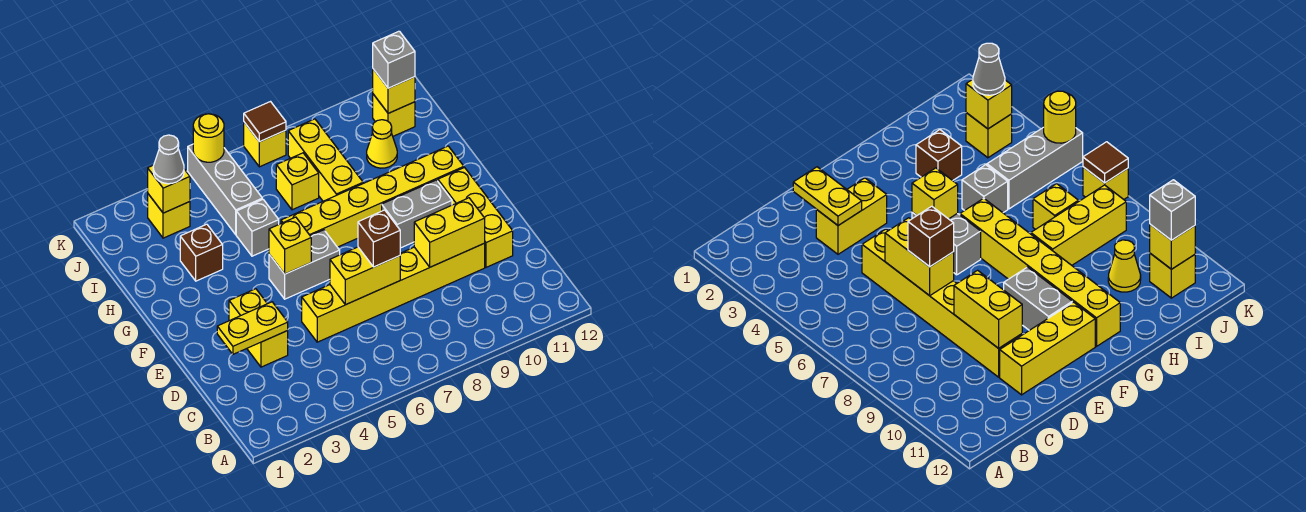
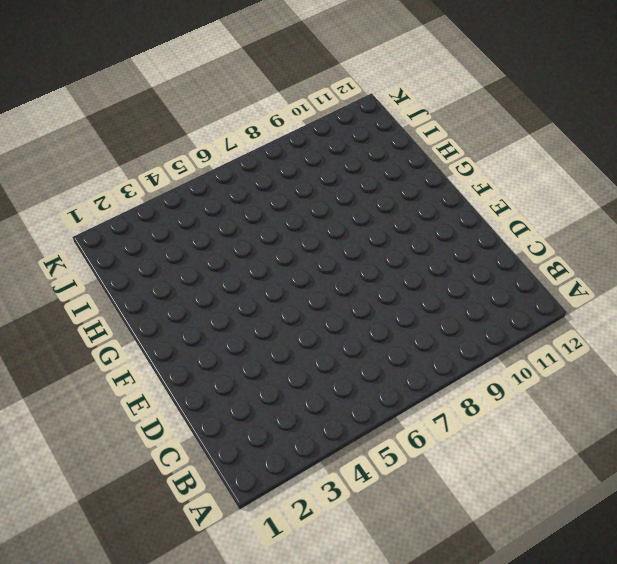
none -> yellow 1x2 brick [229,289,288,367]
none -> yellow 1x6 brick [302,243,485,342]
none -> yellow 1x3 brick [438,168,513,267]

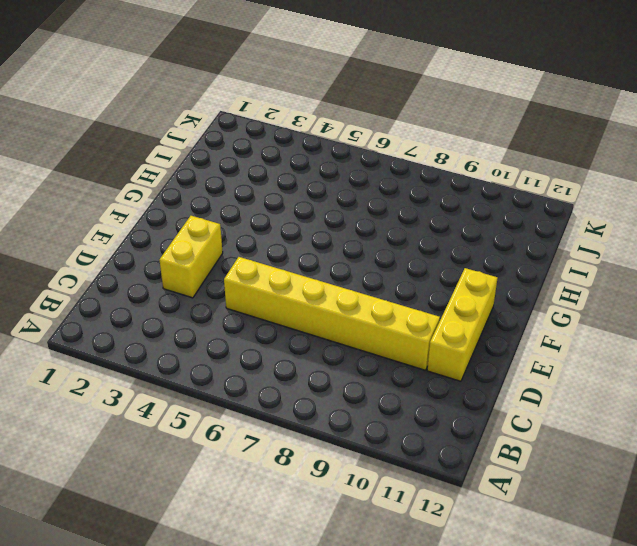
none -> grey 1x2 brick [269,230,340,299]
none -> grey 1x2 brick [382,180,452,248]
none -> yellow 1x6 brick [281,146,464,247]

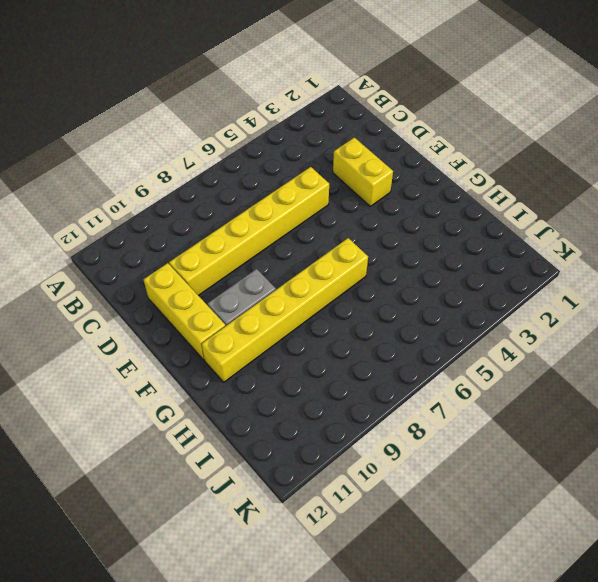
none -> grey 1x2 brick [269,230,340,299]
none -> brown 1x1 brick [180,224,223,281]
none -> grey 1x1 brick [236,199,279,256]

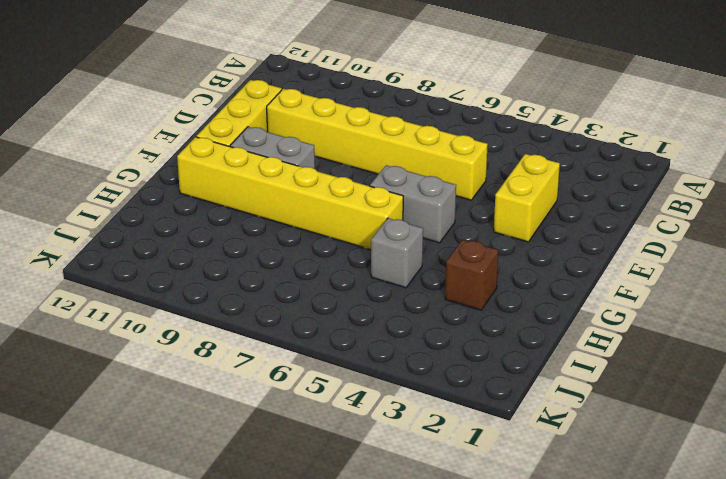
none -> yellow 1x3 brick [288,119,363,201]
none -> grey 1x3 brick [188,144,262,235]
none -> yellow 1x1 brick [276,153,319,210]

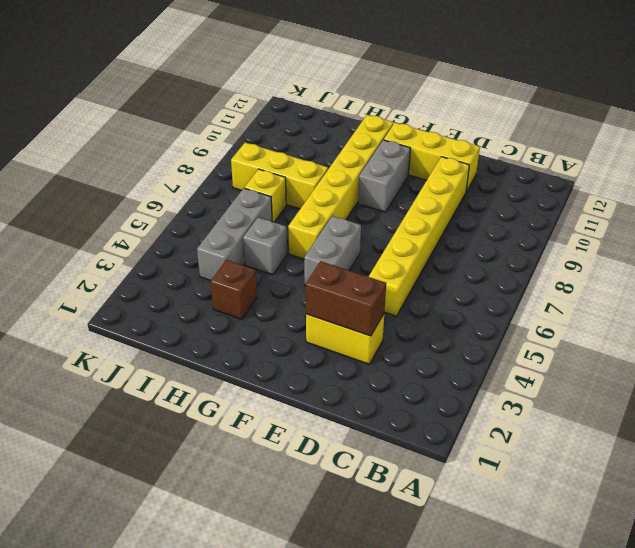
brown 1x2 brick [306,261,386,336] -> yellow 1x2 plate [217,302,288,354]
grey 1x3 brick [197,188,272,281] -> grey 1x3 brick turned to [188,144,262,235]
none -> yellow 1x1 cone [367,120,397,168]
none -> yellow 1x1 brick [148,194,190,238]
none -> yellow 1x1 brick [373,94,415,136]

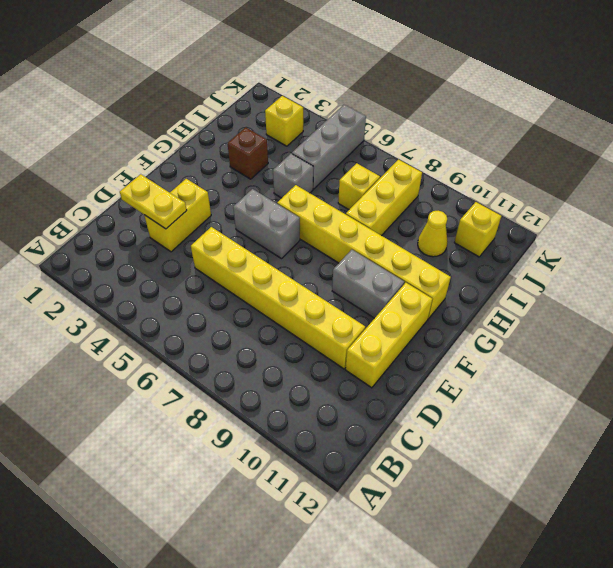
none -> yellow 1x1 brick [244,122,286,167]
none -> yellow 1x2 brick [330,247,400,305]
none -> yellow 1x2 brick [414,198,485,267]

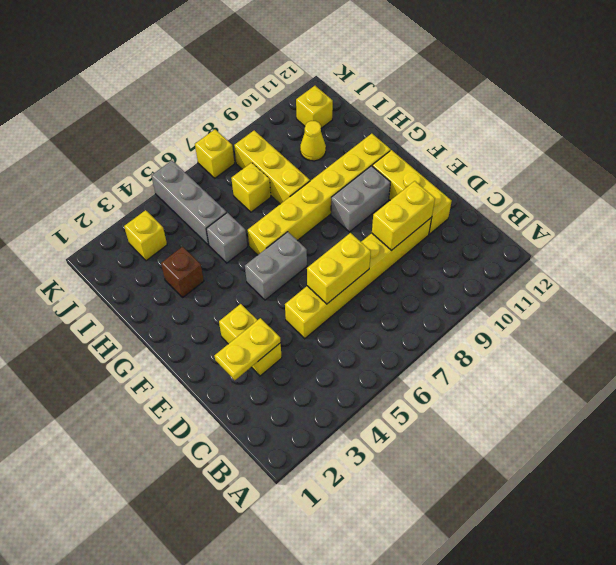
none -> yellow 1x1 brick [269,217,311,274]
none -> yellow 1x1 brick [148,165,190,213]
none -> yellow 1x1 brick [373,69,415,113]

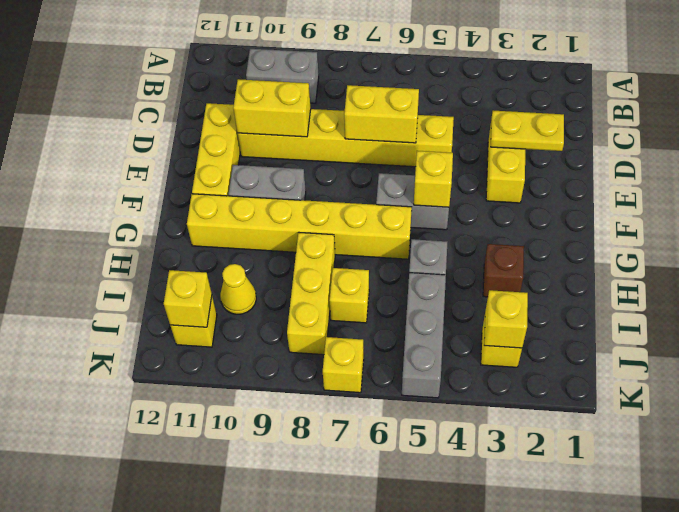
grey 1x2 brick [246,49,319,103] -> none
none -> yellow 1x1 round brick [193,114,224,162]
none -> brown 1x1 tile [244,102,286,142]
none -> brown 1x1 brick [358,210,400,267]

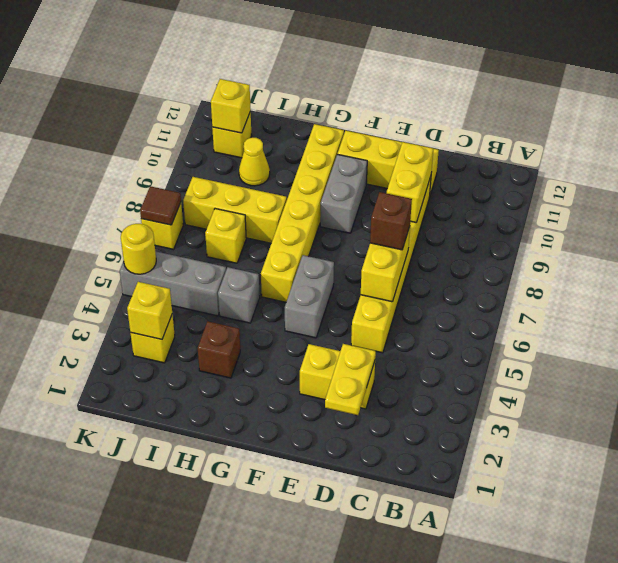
none -> yellow 1x1 brick [269,217,311,274]
none -> grey 1x1 cone [153,135,184,184]
none -> grey 1x1 brick [373,31,415,88]

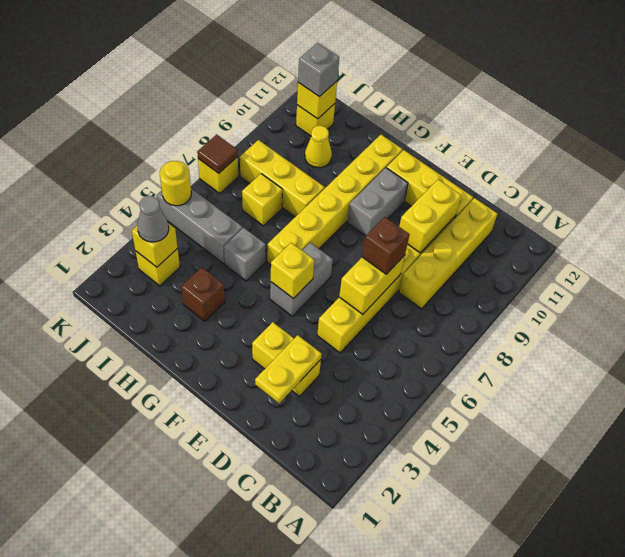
yellow 1x4 brick [399,198,497,309] -> none

